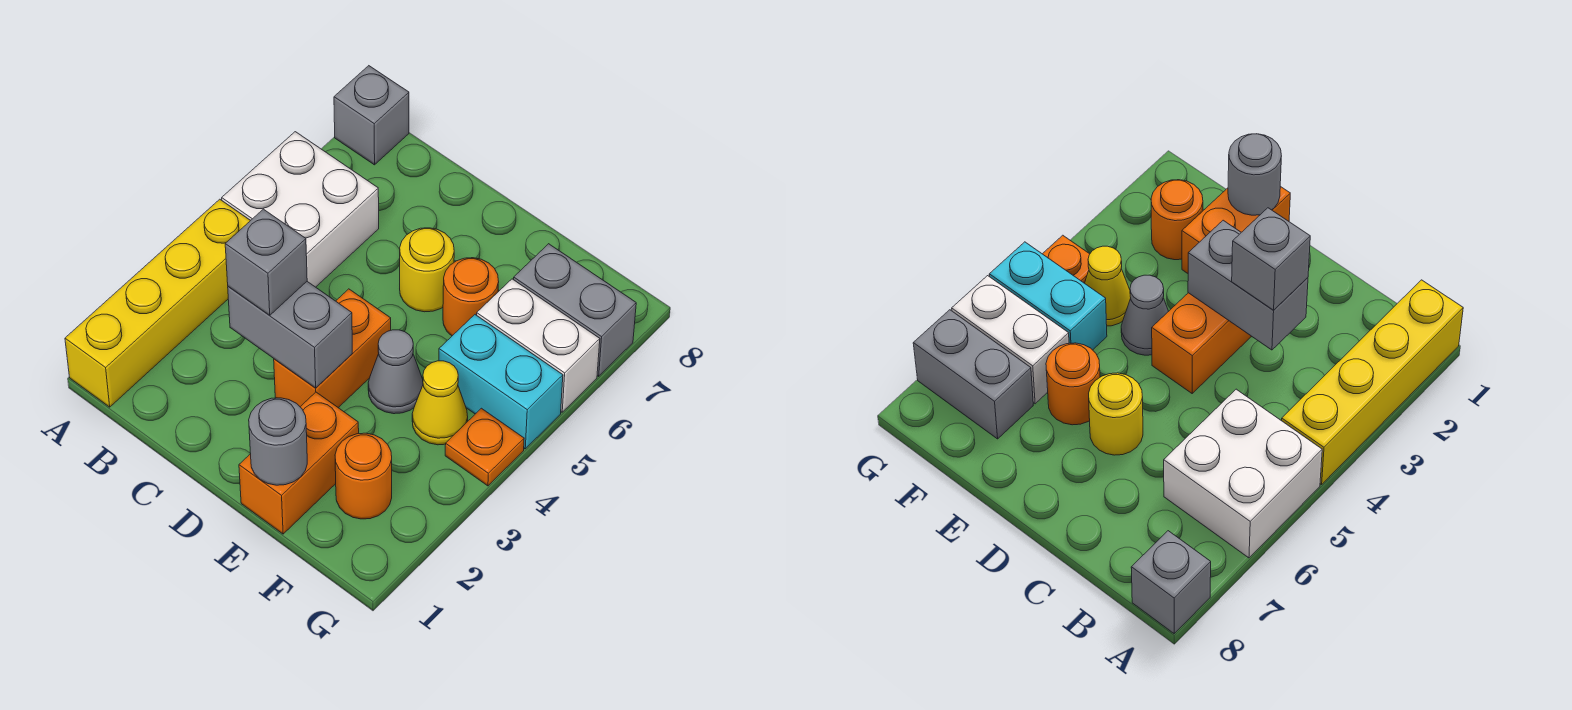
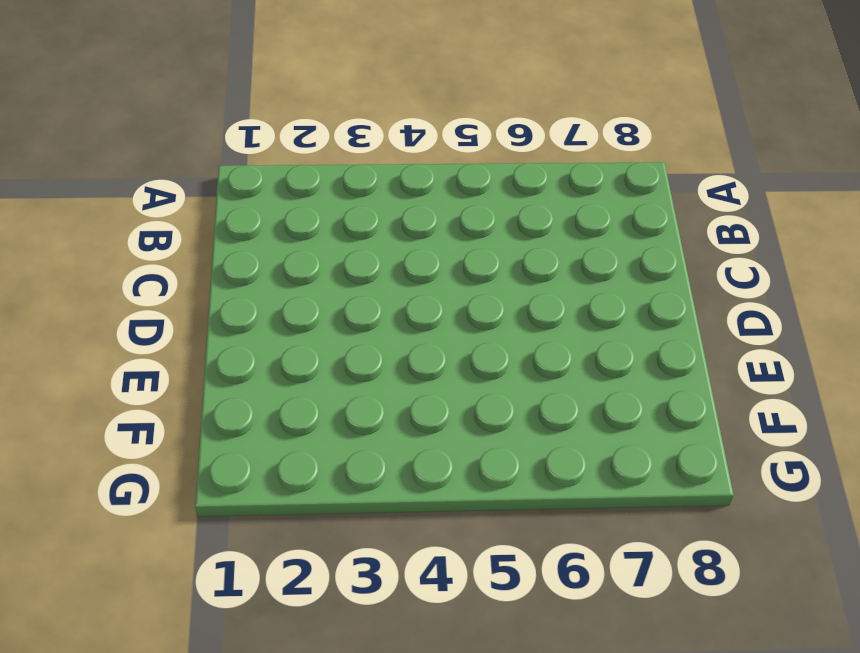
none -> yellow 1x4 brick [65,199,251,407]
none -> white 2x2 brick [222,132,379,287]
none -> grey 1x1 brick [334,66,409,165]

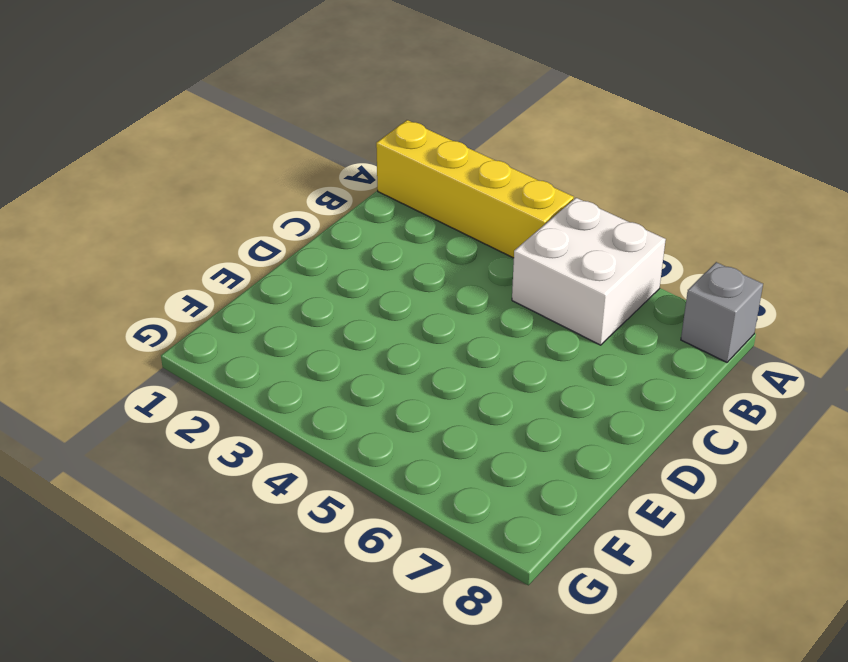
none -> orange 1x2 brick [274,289,391,408]
none -> yellow 1x1 round brick [400,228,454,312]
none -> orange 1x2 brick [239,392,359,534]

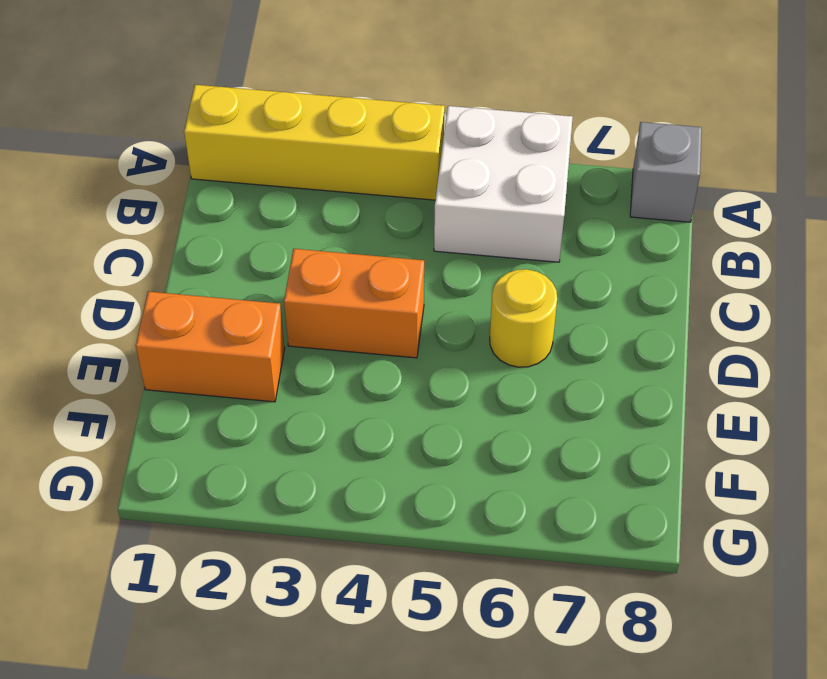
none -> grey 1x1 cone [368,330,423,414]
none -> orange 1x1 round brick [443,258,499,336]
none -> orange 1x1 round brick [335,433,392,519]

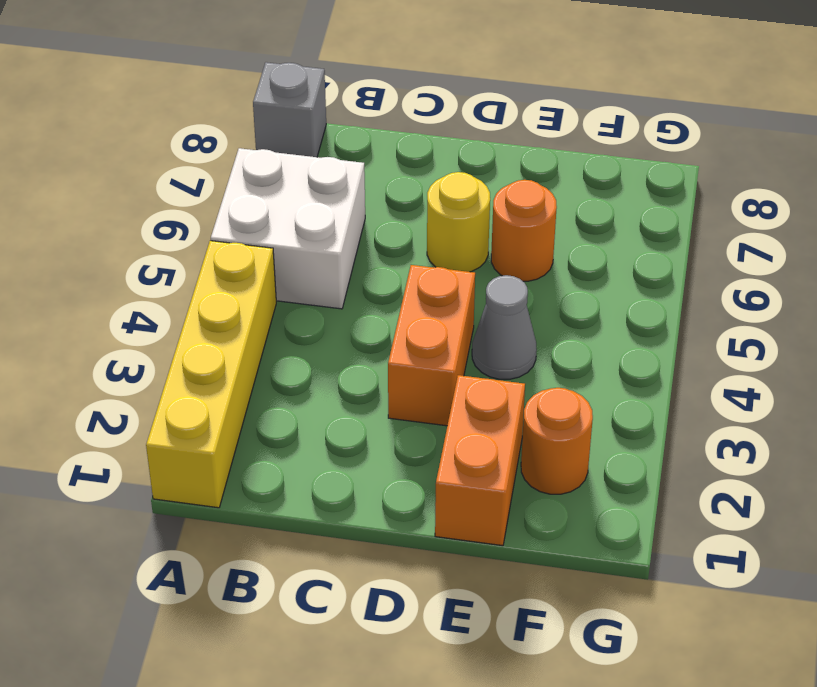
none -> yellow 1x1 cone [412,361,468,445]
none -> cyan 1x2 brick [439,315,563,449]
none -> white 1x2 brick [477,279,600,412]

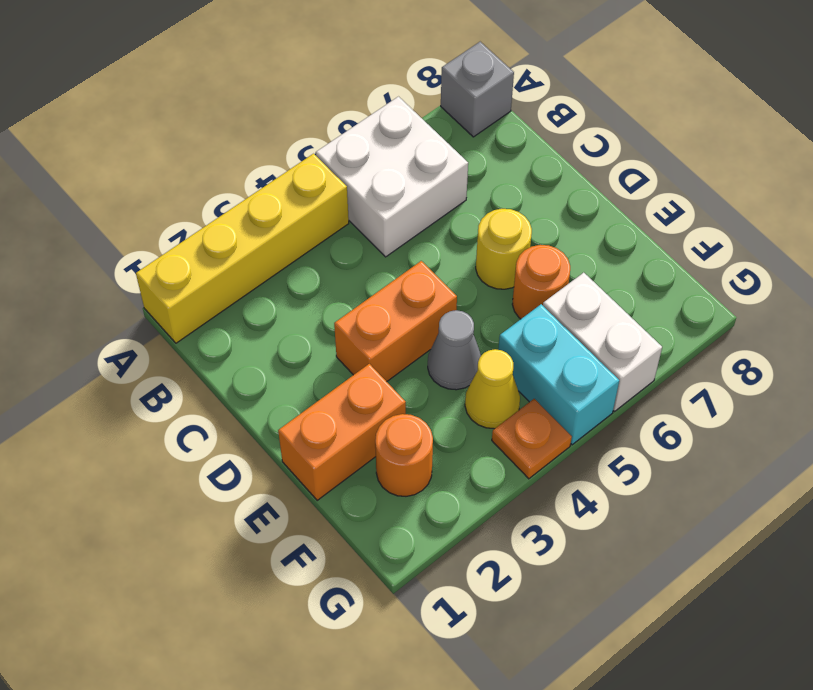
none -> grey 1x2 brick [514,244,636,376]
none -> grey 1x2 brick [228,282,352,388]
none -> grey 1x1 round brick [249,398,307,485]

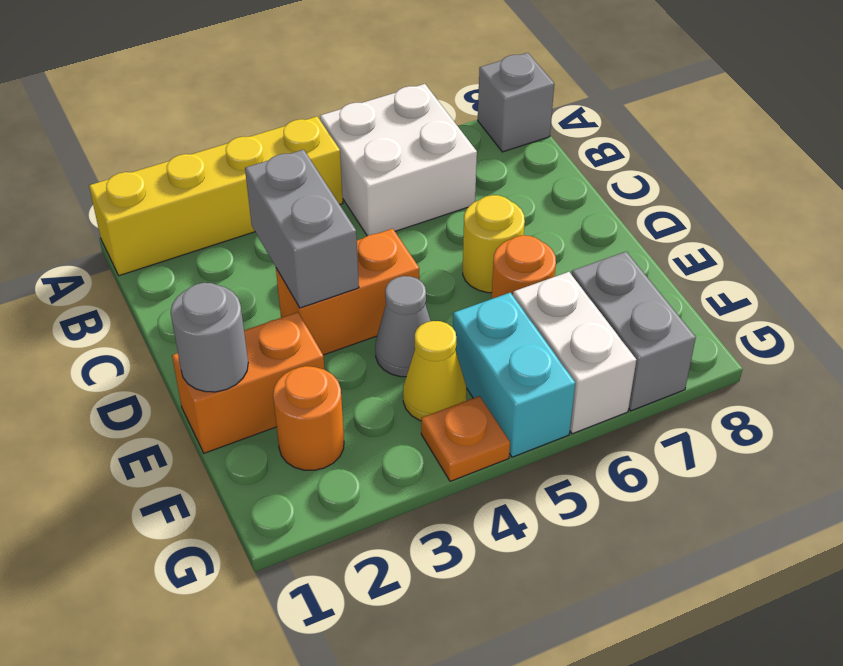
none -> grey 1x1 brick [225,209,307,315]

